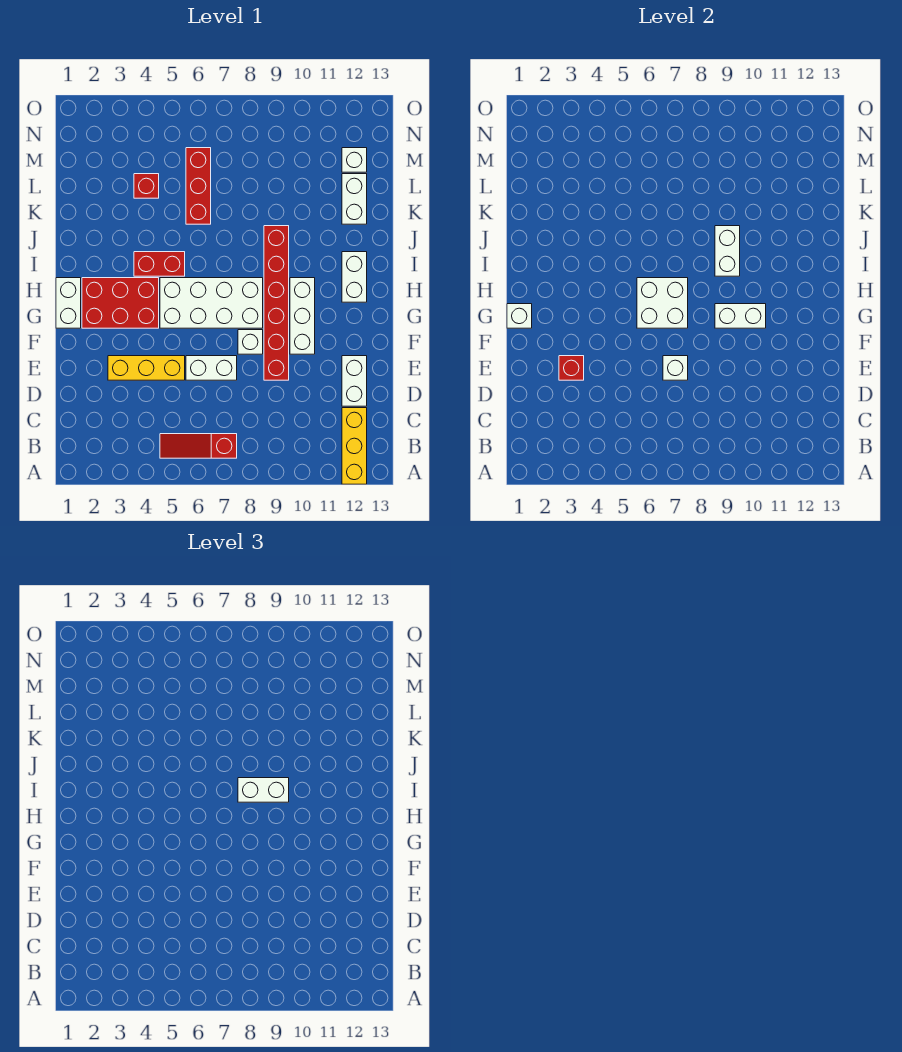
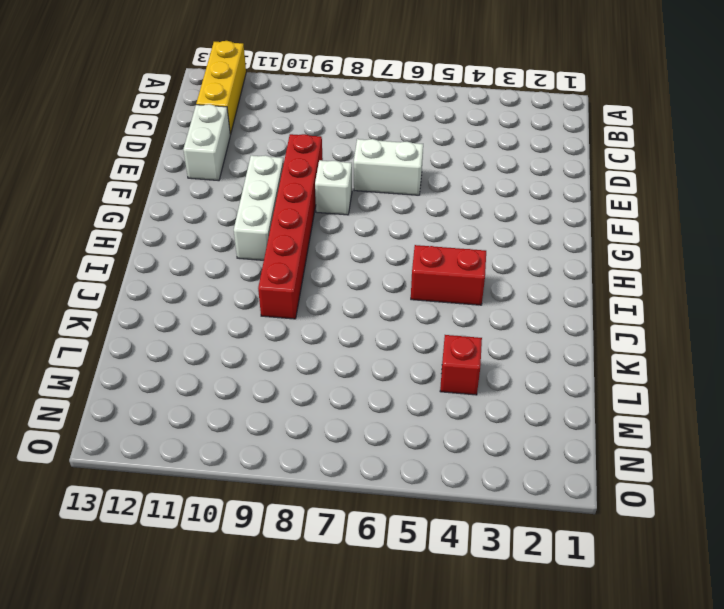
none -> red 1x3 slope [160,434,237,458]
none -> yellow 1x3 brick [108,356,185,380]
none -> white 1x2 brick [56,278,81,328]

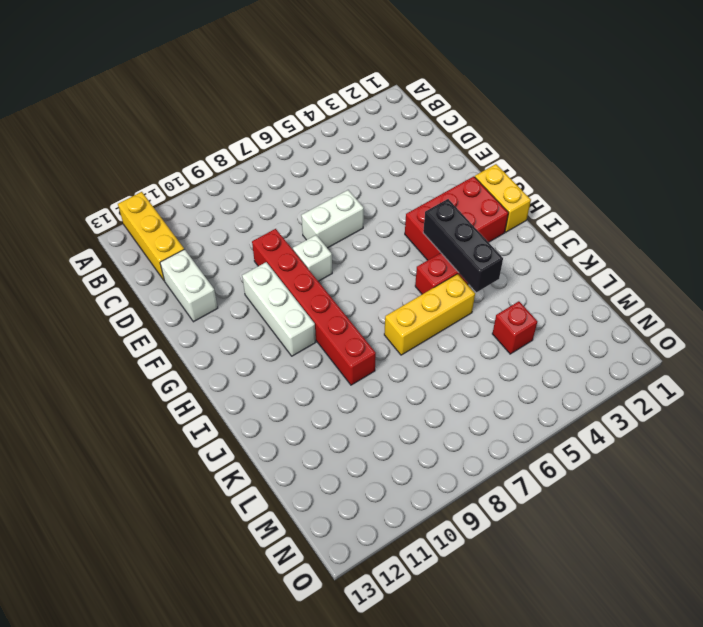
yellow 1x2 brick [475,164,531,232] -> white 1x2 brick [56,278,81,328]
black 1x3 brick [423,199,503,292] -> none
yellow 1x3 brick [384,274,475,355] -> yellow 1x3 brick moved to [108,356,185,380]
none -> red 1x3 slope [160,434,237,458]
none -> white 2x4 brick [160,278,263,328]
none -> white 1x2 brick [342,252,367,302]

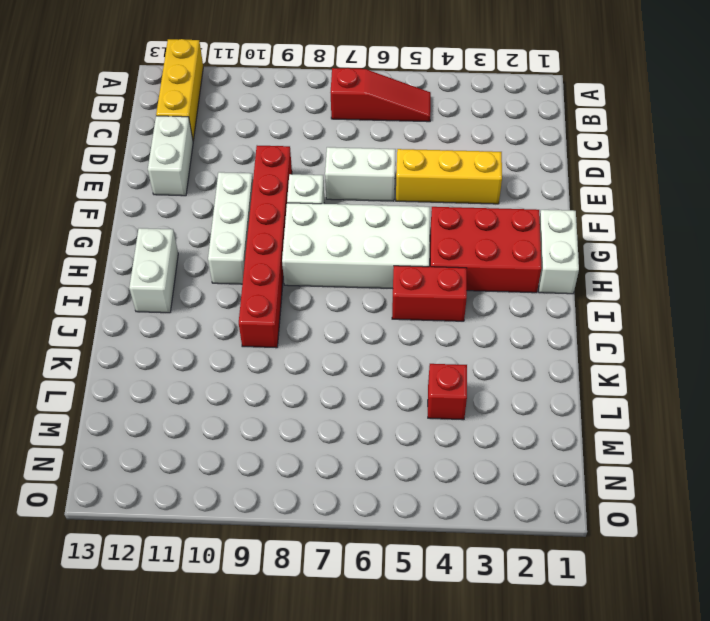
none -> red 1x3 brick [186,148,211,224]
none -> white 1x2 brick [342,174,367,224]
none -> white 1x1 brick [342,148,367,172]

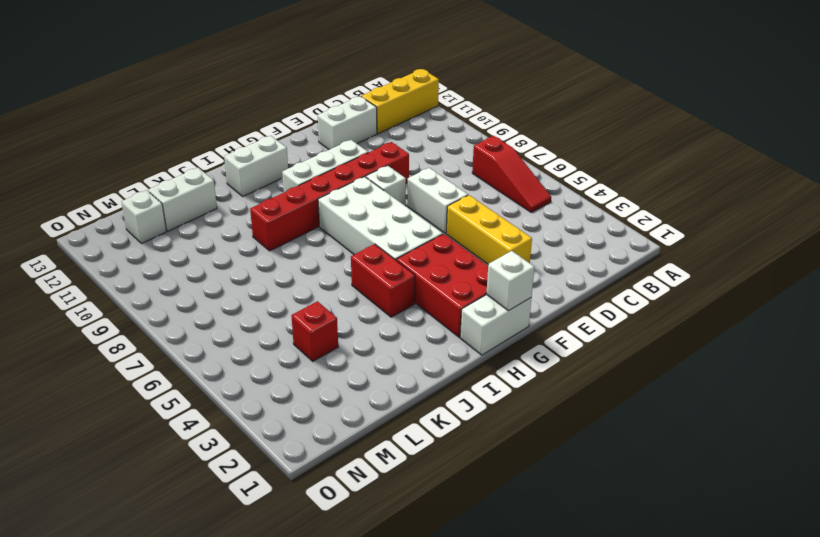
none -> red 1x3 brick [186,148,211,224]
none -> red 1x1 brick [559,356,584,380]
none -> white 1x1 brick [663,356,688,380]

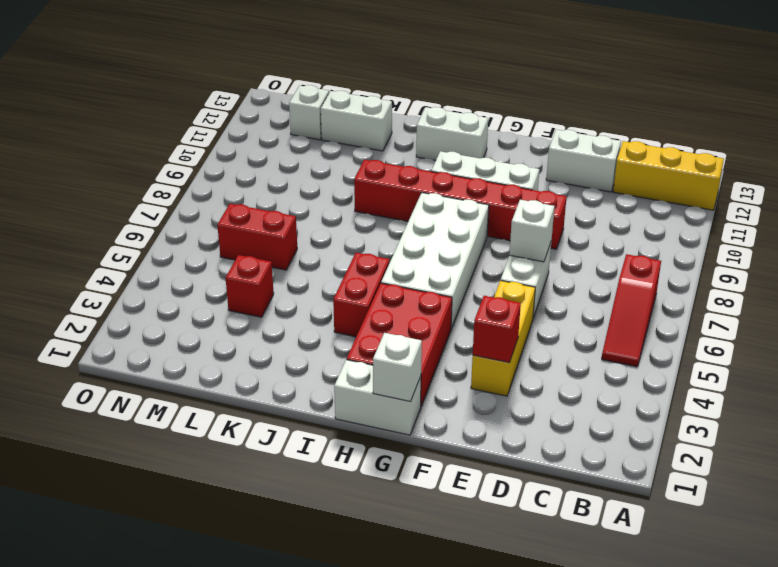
red 1x2 brick [217,204,297,270] -> red 1x3 brick [186,148,211,224]
none -> white 1x1 brick [238,330,263,354]
none -> white 2x2 brick [637,278,688,328]
none -> white 1x2 brick [715,304,766,328]

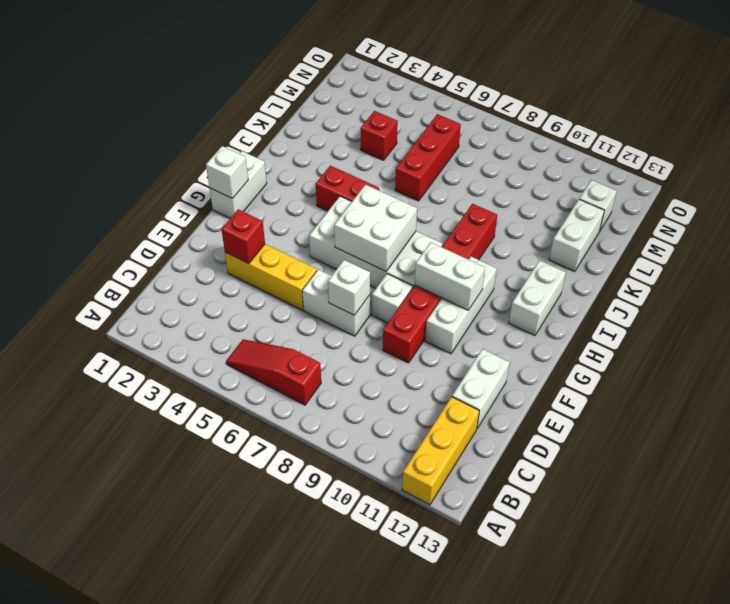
none -> red 2x3 brick [82,278,159,328]
none -> white 1x2 brick [715,226,740,276]
none -> white 1x2 brick [238,778,289,802]

